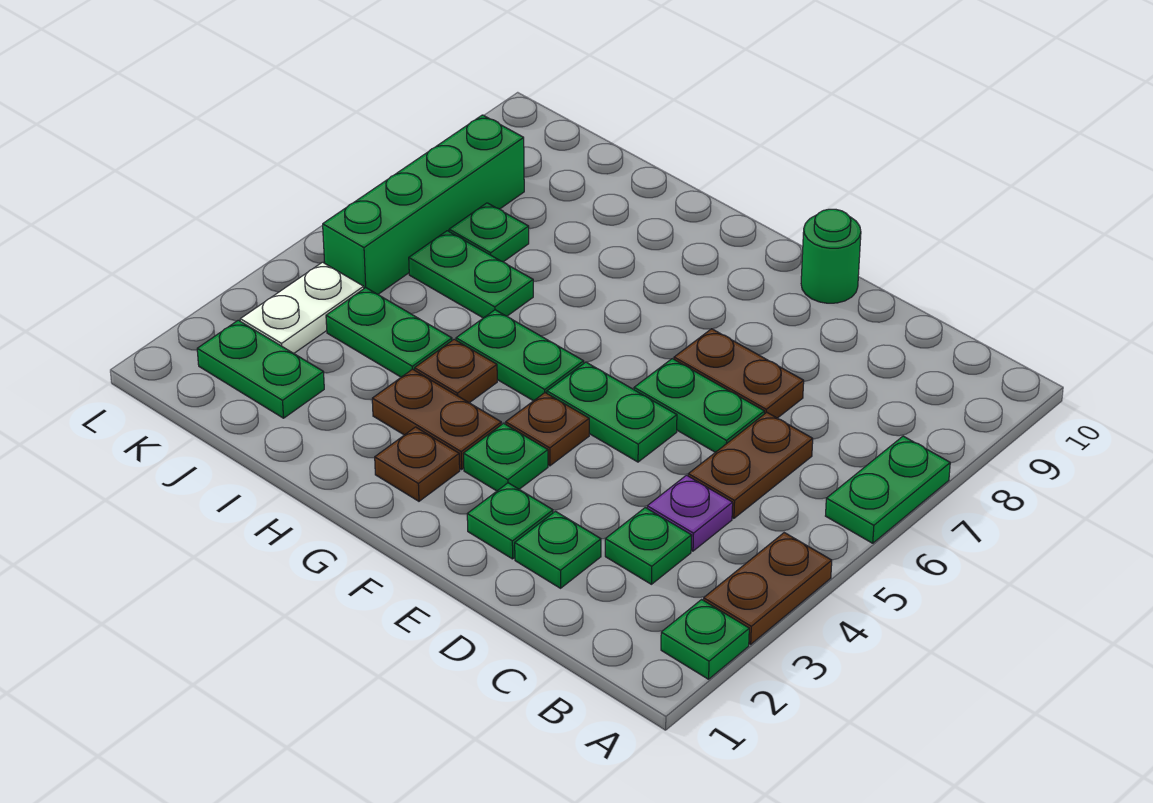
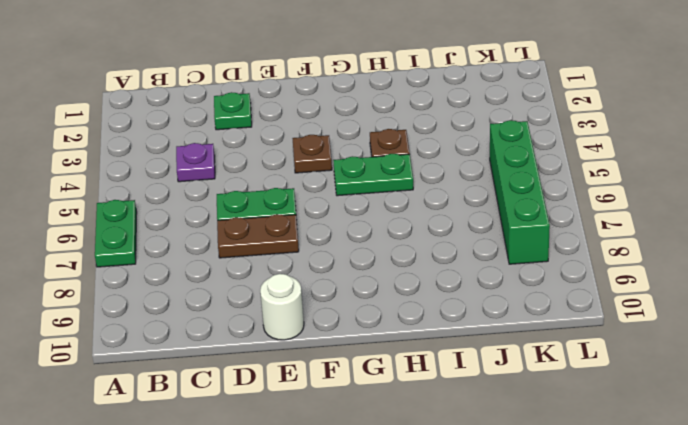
white 1x1 round brick [260,274,304,340] -> green 1x1 round brick [801,209,861,303]
none -> green 1x1 plate [661,600,749,679]
none -> brown 1x2 plate [704,533,832,644]
none -> green 1x1 plate [605,508,692,584]

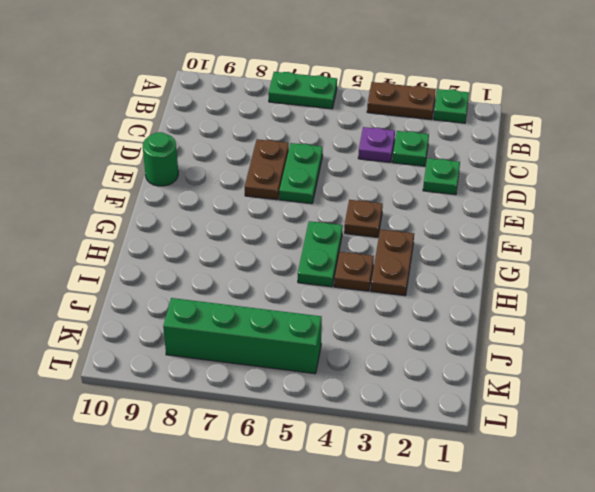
none -> brown 1x2 plate [688,412,813,518]
none -> green 1x1 plate [467,483,553,559]
none -> green 1x2 plate [547,362,677,462]

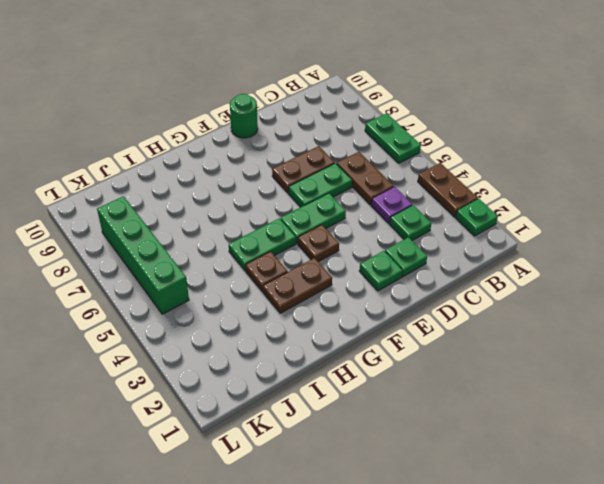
none -> green 1x1 plate [463,423,548,491]
none -> brown 1x1 plate [375,427,460,501]
none -> green 1x2 plate [326,288,452,377]

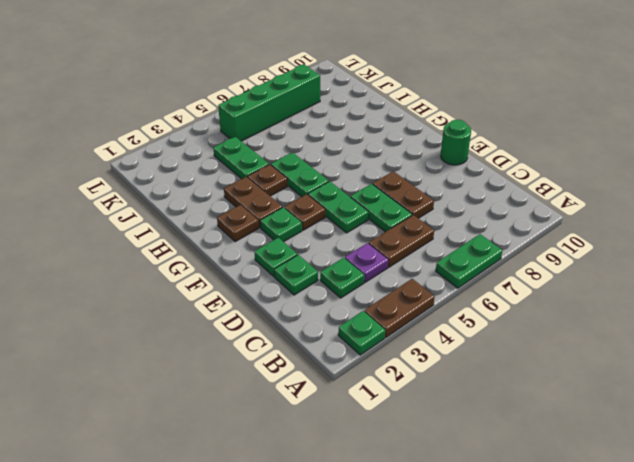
none -> green 1x2 plate [409,231,533,318]
none -> green 1x2 plate [197,320,324,418]
none -> green 1x1 plate [449,203,529,262]

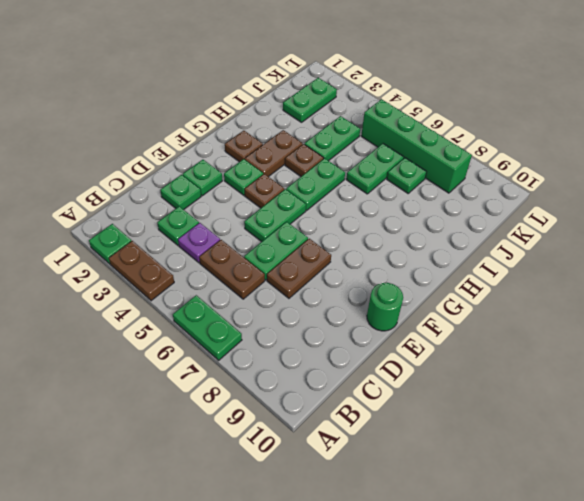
none -> white 1x2 plate [240,262,364,353]

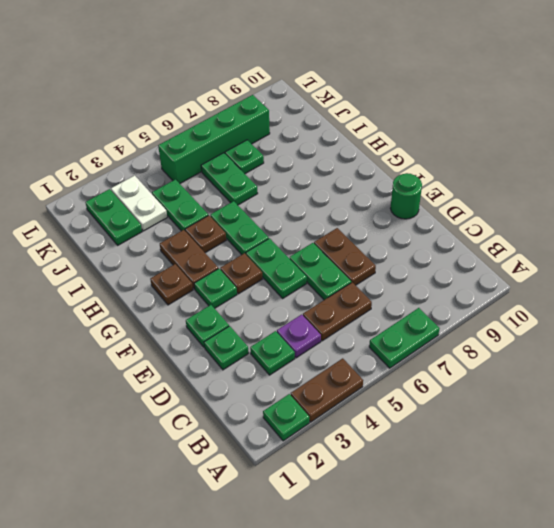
white 1x2 plate [111,175,167,231] -> white 1x2 plate turned to [240,262,364,353]

